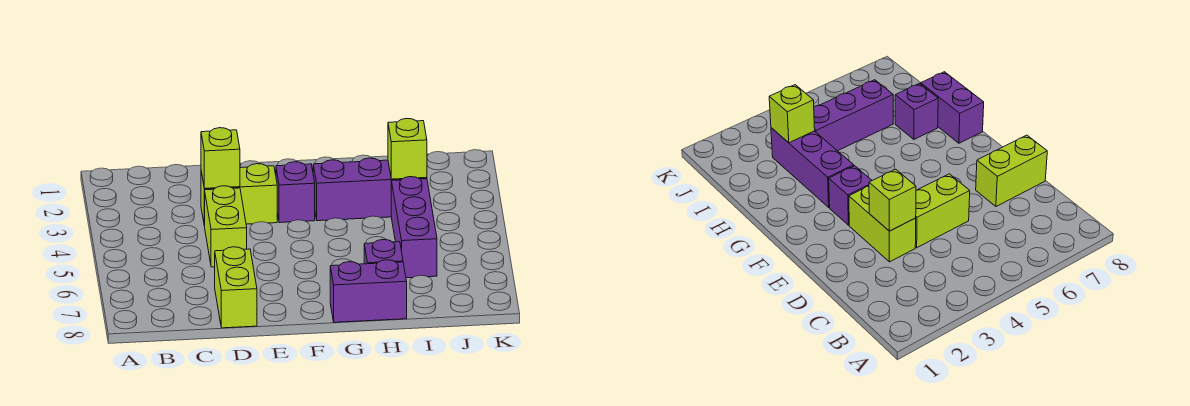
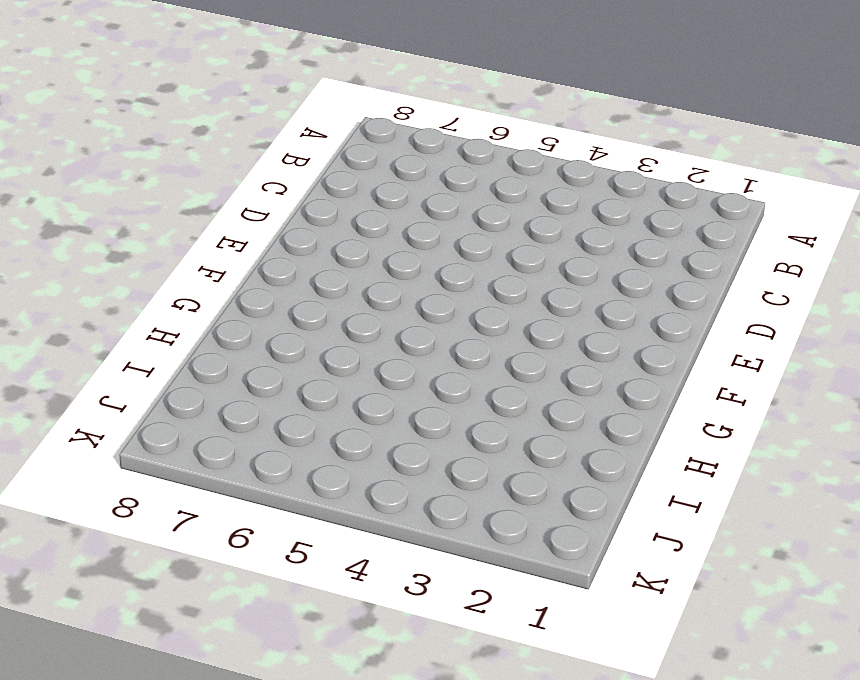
none -> lime 1x2 brick [201,164,277,226]
none -> lime 1x2 brick [205,186,247,267]

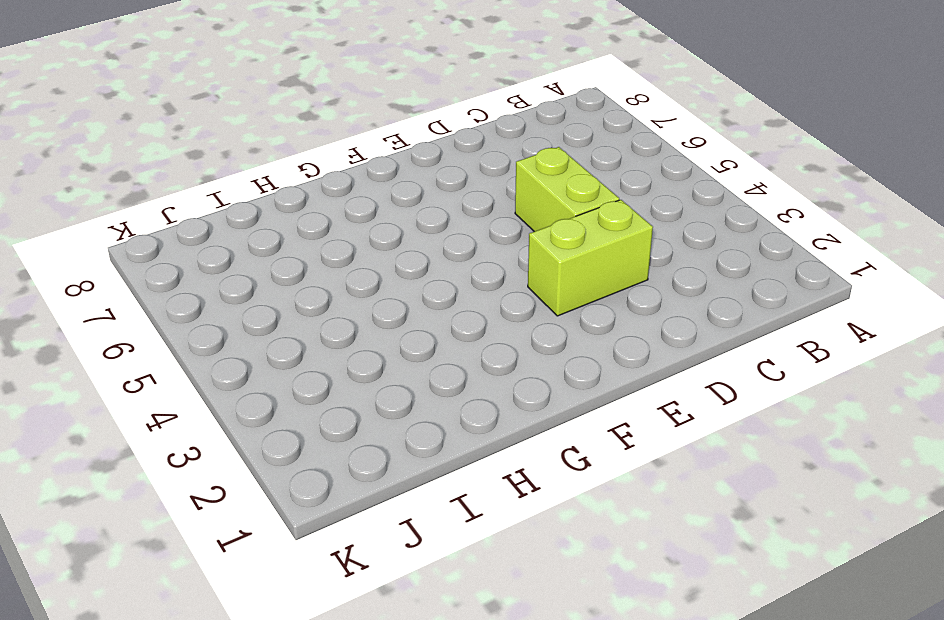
none -> lime 1x2 brick [215,247,257,328]
none -> purple 1x1 brick [276,162,315,223]

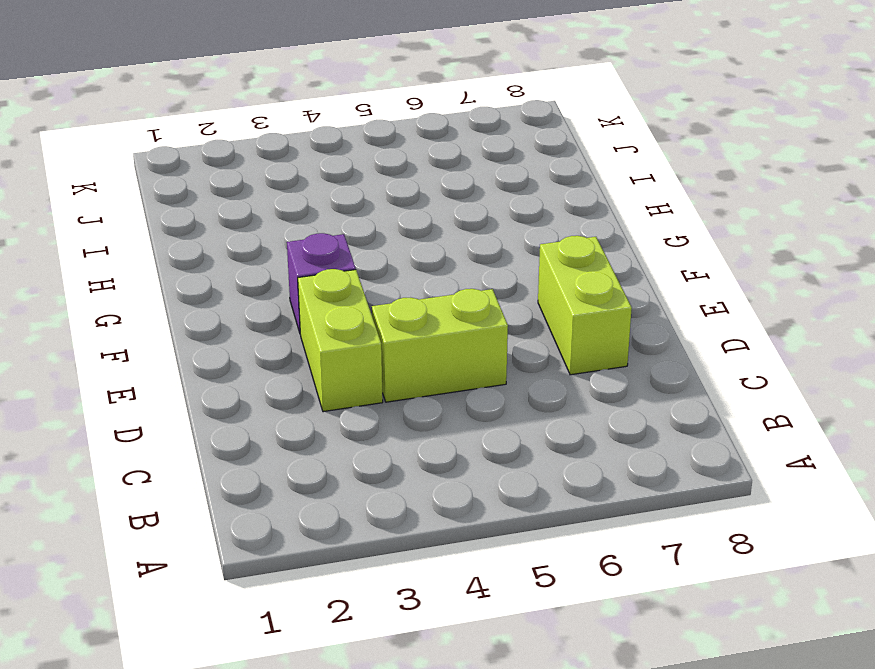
lime 1x2 brick [538,236,632,375] -> lime 1x2 brick turned to [215,247,257,328]
none -> purple 1x3 brick [313,158,427,221]
none -> purple 1x2 brick [330,260,407,322]

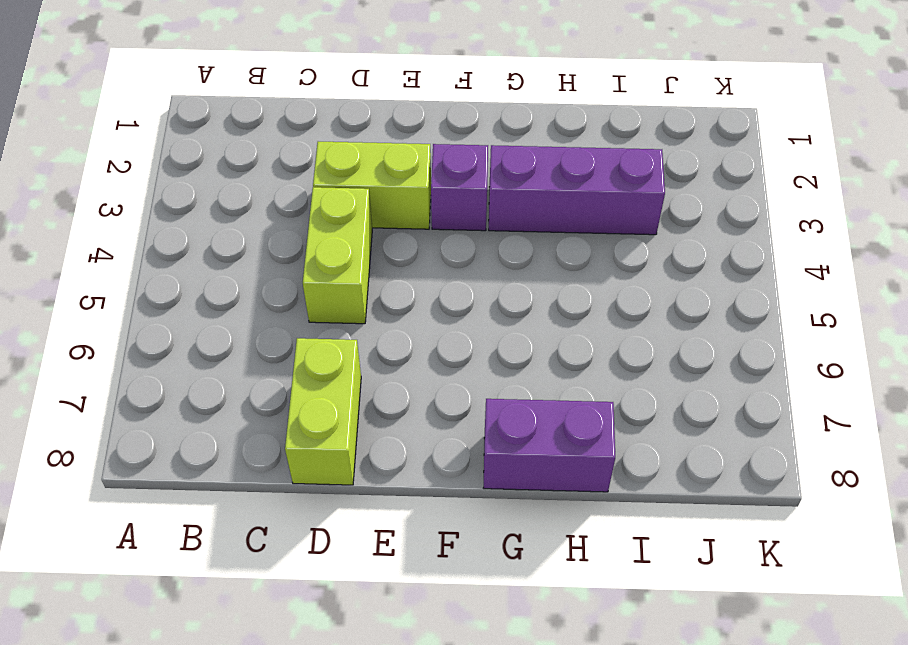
none -> purple 1x1 brick [364,240,403,264]
none -> purple 1x3 brick [391,177,437,278]

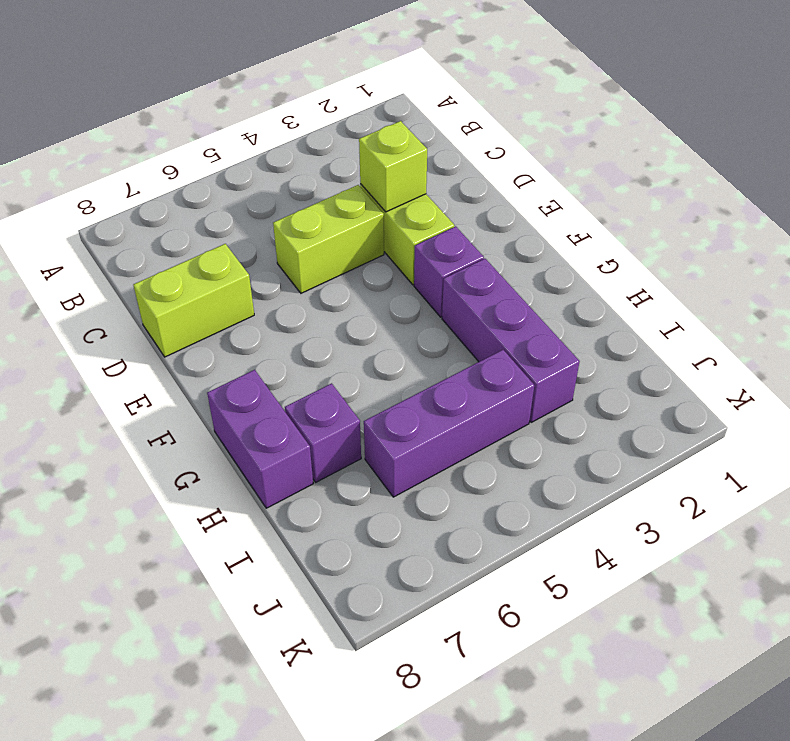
none -> lime 1x1 brick [388,118,427,179]

